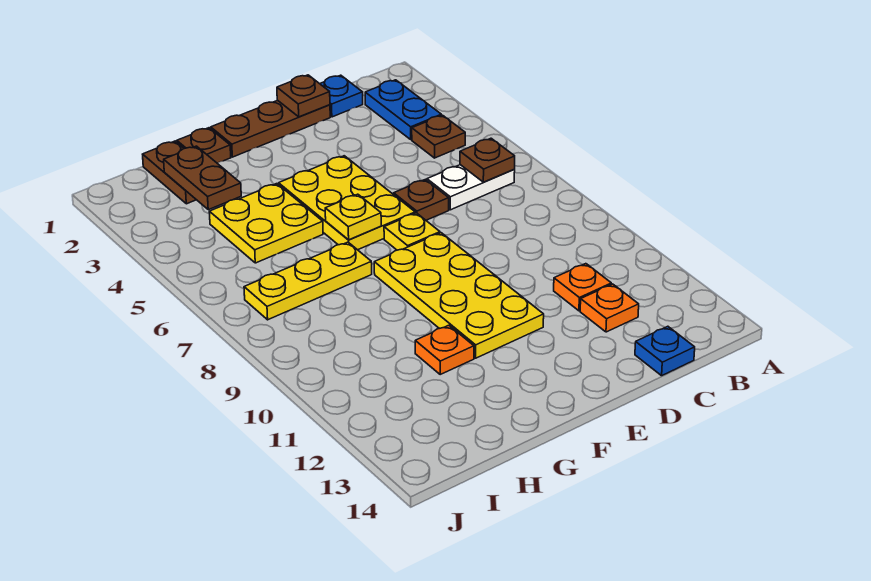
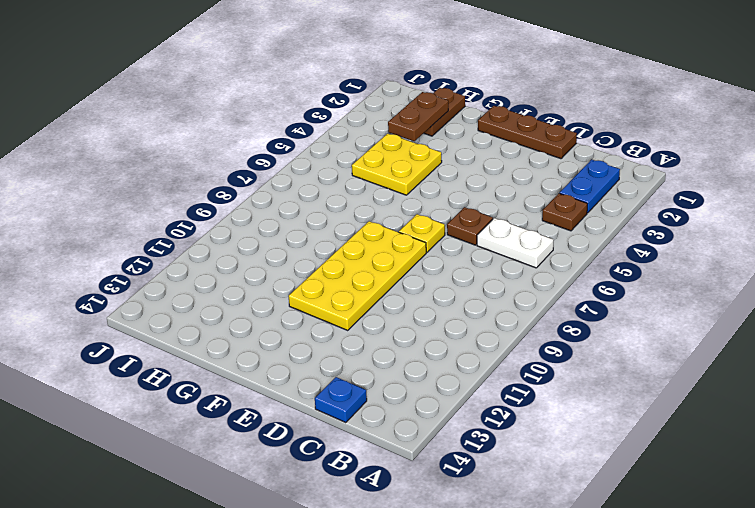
none -> blue 1x1 plate [320,75,363,117]
none -> orange 1x1 plate [554,264,611,311]
none -> orange 1x1 plate [580,284,639,332]

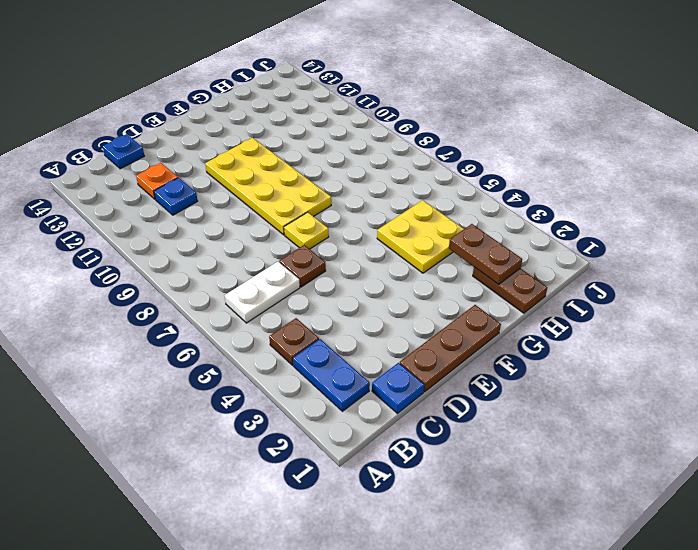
blue 1x1 plate [154,178,198,215] -> orange 1x1 plate [554,264,611,311]
none -> yellow 2x3 plate [279,156,415,250]
none -> brown 1x1 plate [177,128,231,163]
none -> yellow 1x3 plate [244,242,372,320]

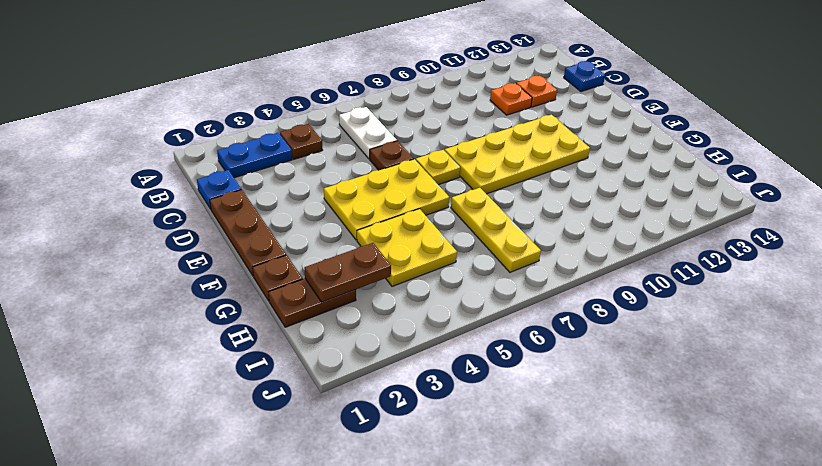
none -> orange 1x1 plate [415,325,474,374]
none -> brown 1x1 plate [460,138,515,182]
none -> brown 1x1 plate [277,75,330,117]

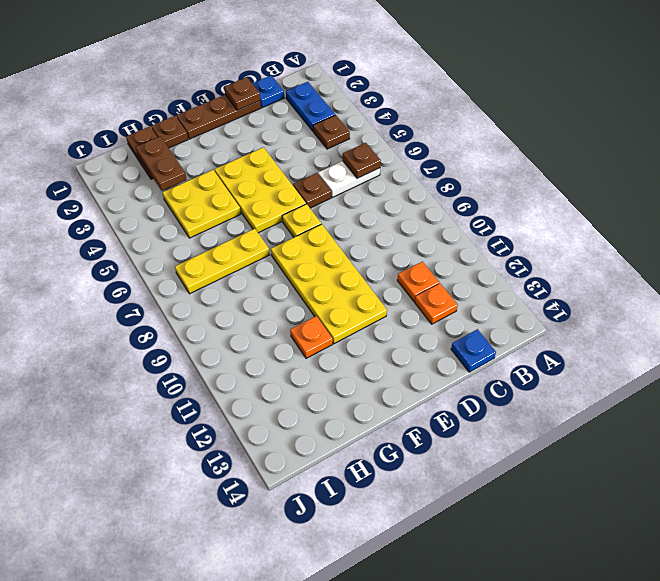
none -> yellow 1x1 plate [325,194,381,240]

